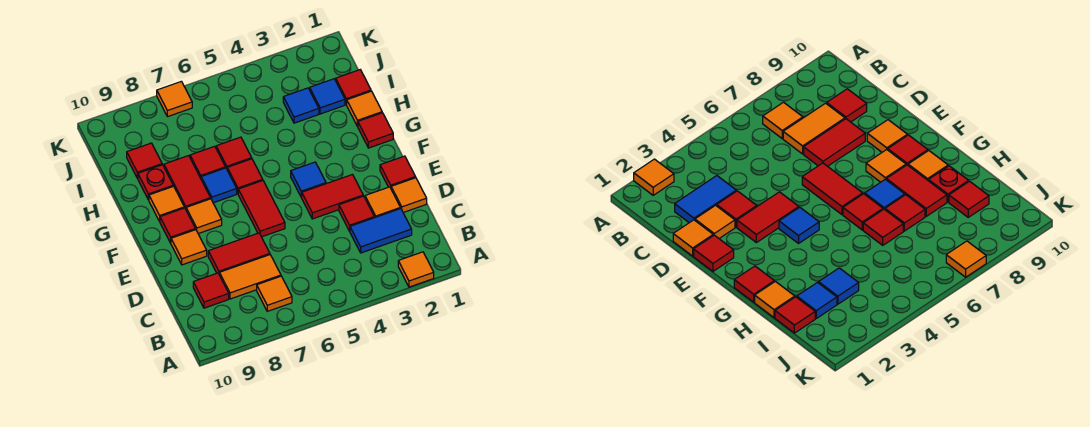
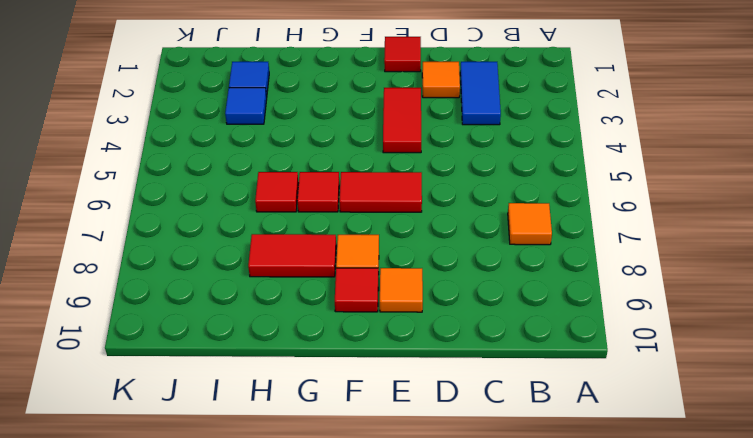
none -> orange 1x1 tile [398,252,434,287]
none -> orange 1x2 tile [219,255,281,299]
none -> red 1x1 tile [193,273,229,308]
none -> orange 1x1 tile [391,178,427,213]

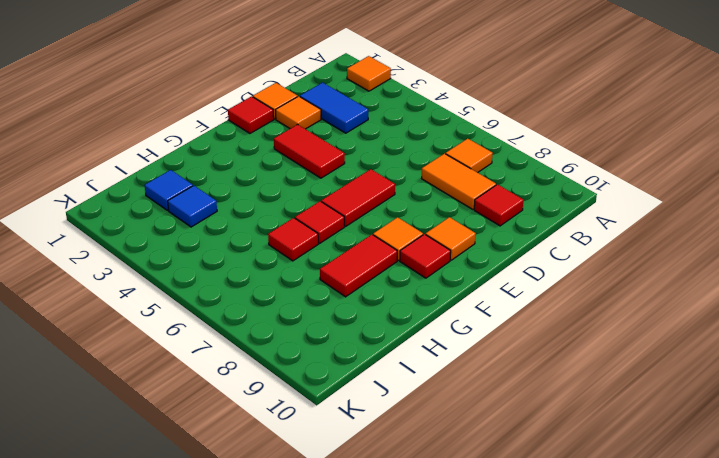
none -> red 1x1 tile [339,196,374,231]
none -> red 1x2 tile [208,233,270,273]
none -> blue 1x1 tile [291,162,326,197]
none -> red 1x1 tile [358,113,393,148]

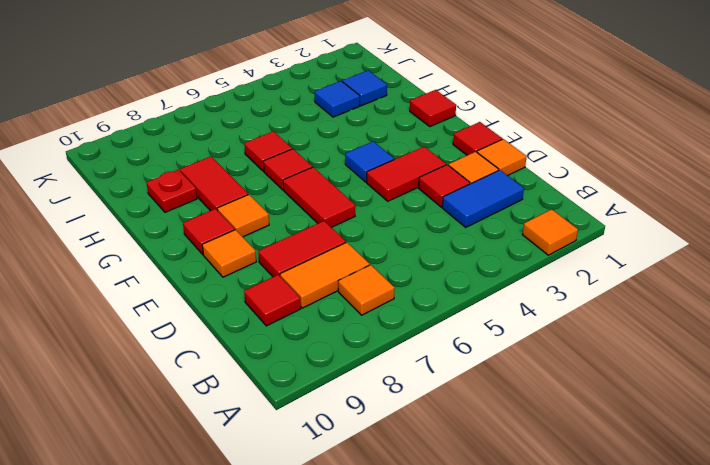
none -> blue 1x1 tile [201,168,237,203]
none -> orange 1x1 tile [149,186,184,221]
none -> orange 1x1 tile [347,91,382,126]
none -> red 1x1 tile [190,146,226,178]

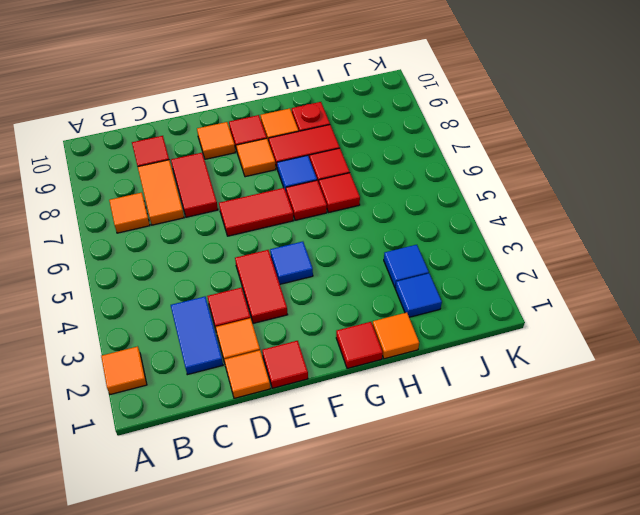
none -> red 1x1 tile [336,70,371,105]
none -> red 1x1 tile [127,143,162,178]
none -> orange 1x1 tile [157,81,192,117]

